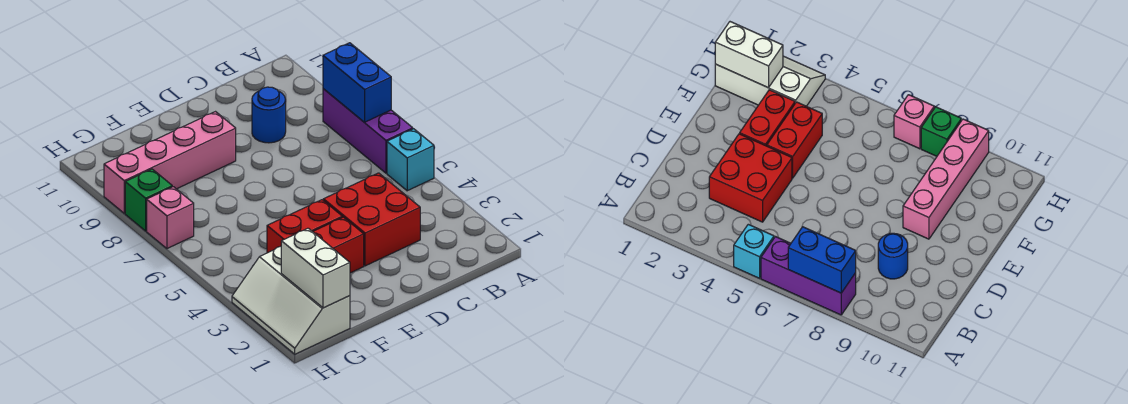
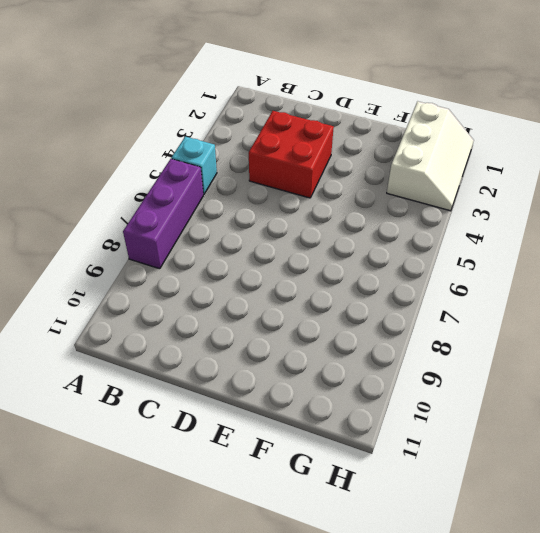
none -> blue 1x1 round brick [252,87,286,143]
none -> red 1x2 brick [313,217,364,273]
none -> red 1x2 brick [267,200,342,253]

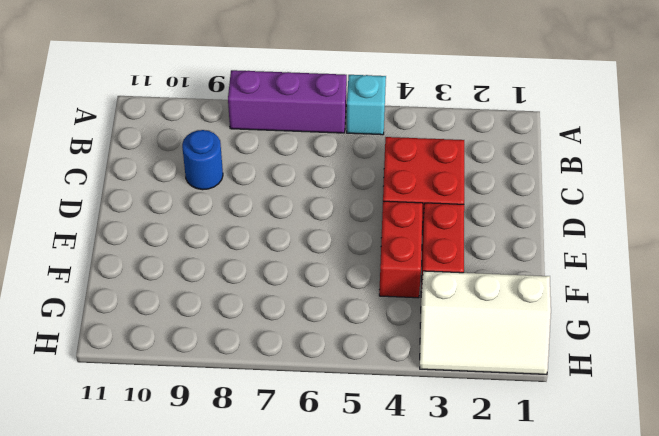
none -> pink 1x4 brick [104,112,236,213]
none -> pink 1x1 brick [147,187,194,249]
none -> green 1x1 brick [125,169,172,231]

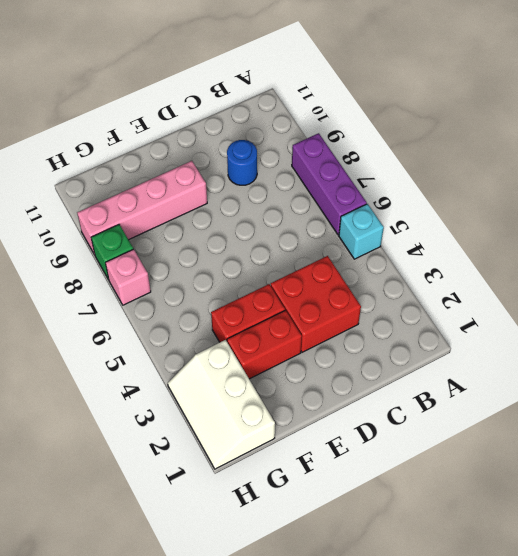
none -> blue 1x2 brick [323,43,391,122]
none -> white 1x2 brick [281,228,350,308]

